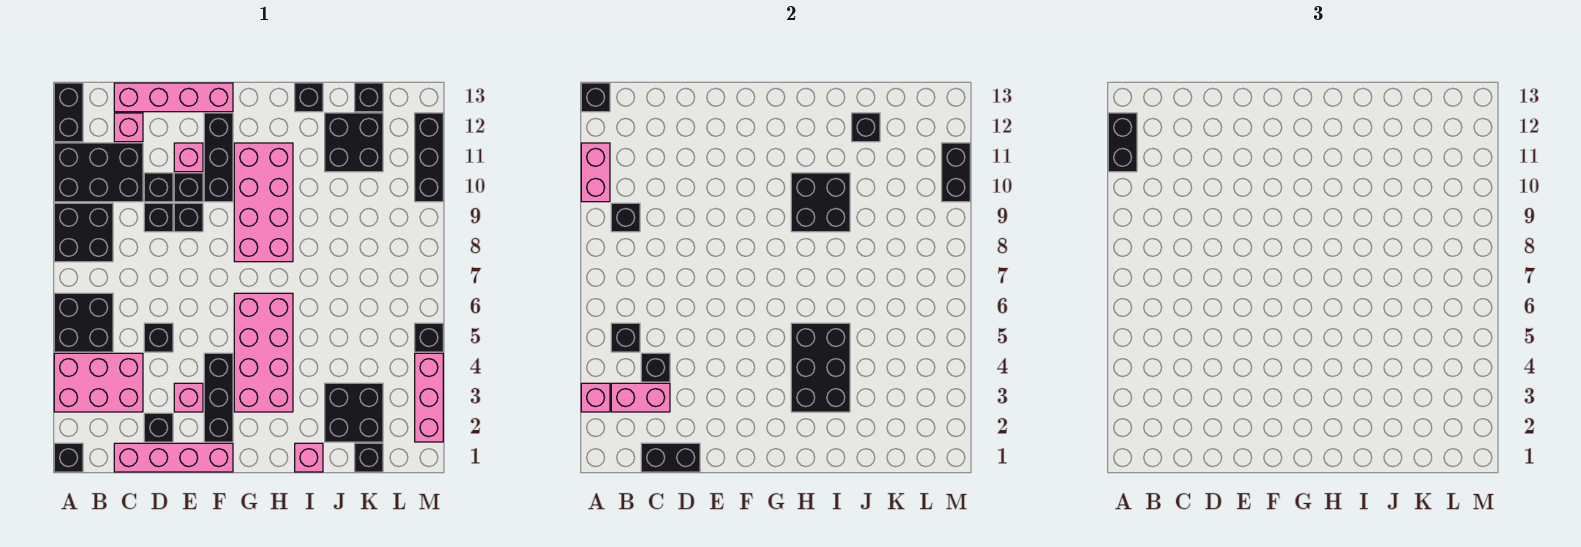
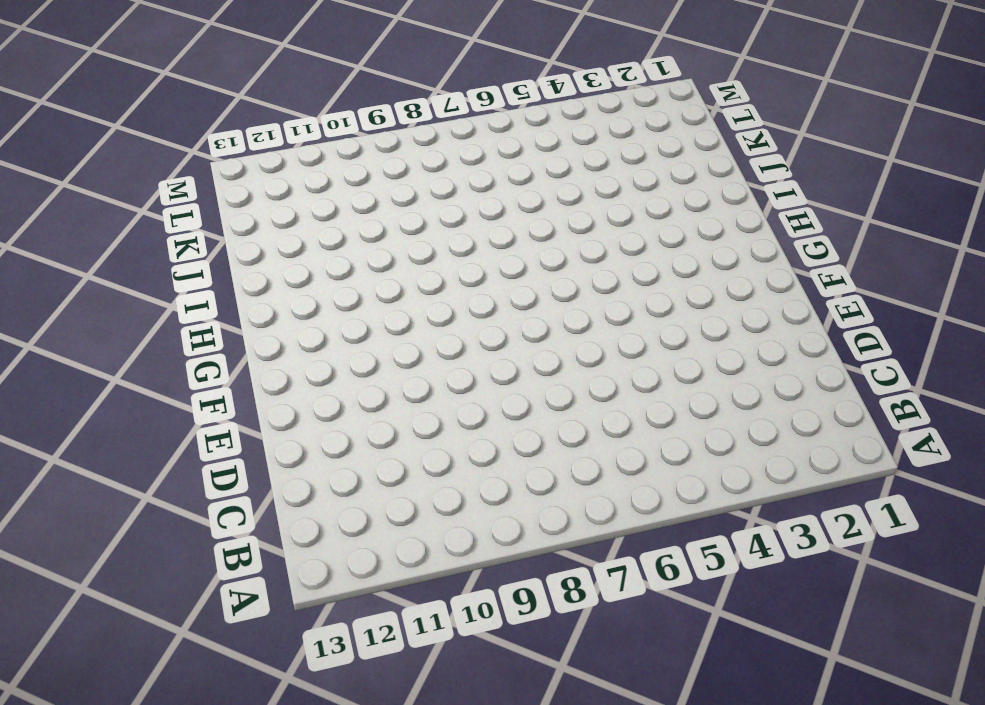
none -> black 1x1 brick [54,443,83,472]
none -> pink 2x3 brick [54,353,143,412]
none -> black 2x2 brick [54,293,113,352]
none -> black 2x2 brick [54,203,113,262]

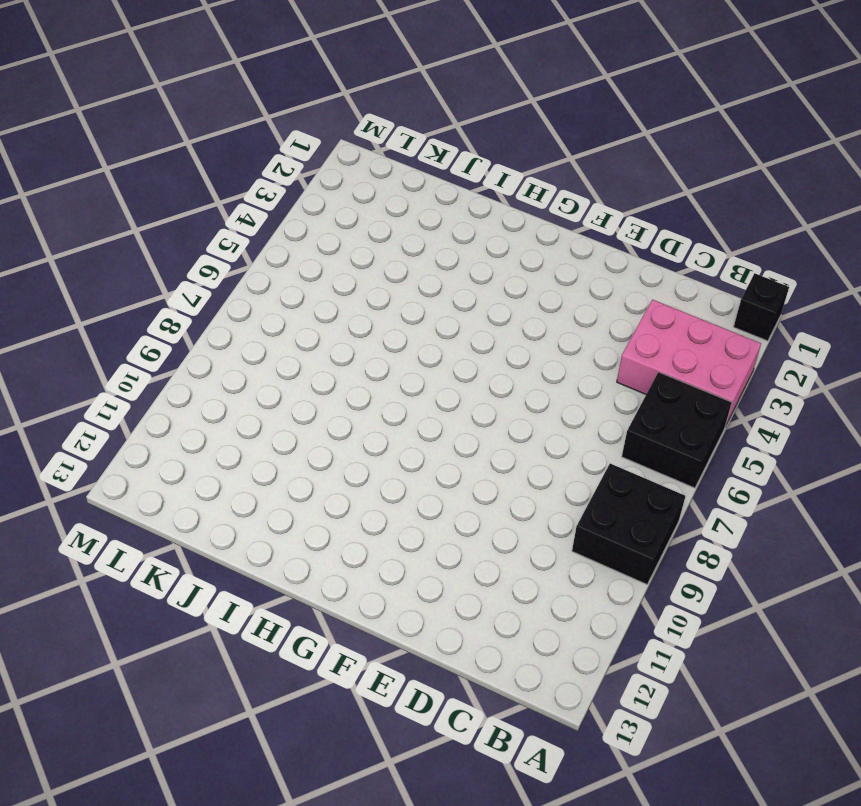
none -> black 2x3 brick [54,143,143,202]
none -> black 1x2 brick [54,83,83,142]
none -> pink 1x4 brick [114,443,233,472]
none -> pink 1x1 brick [114,113,143,142]

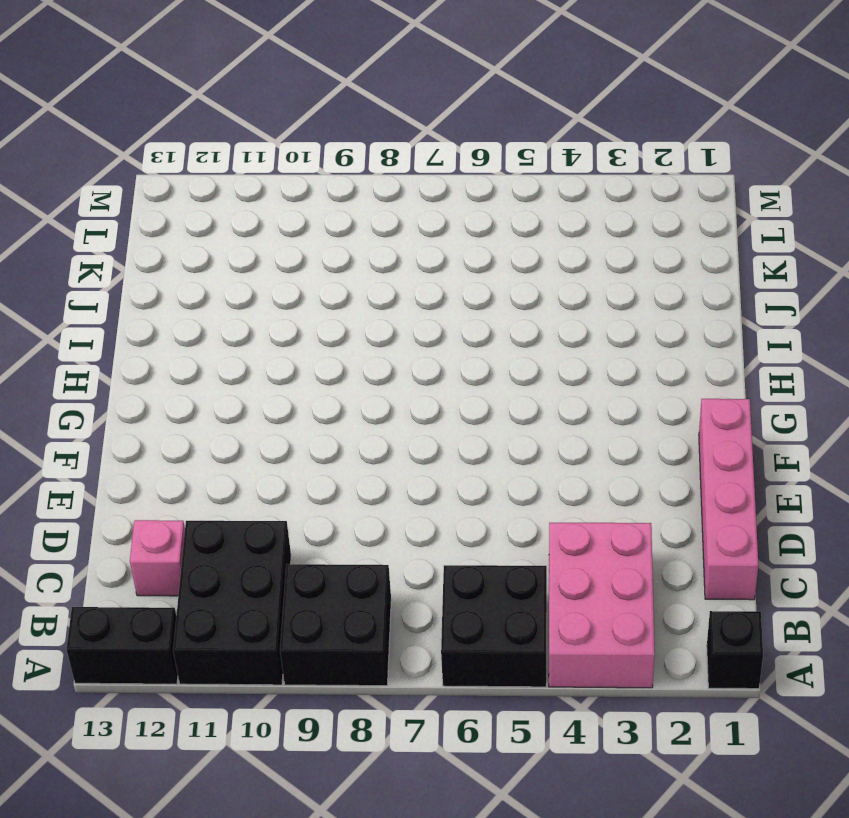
none -> pink 1x4 brick [114,83,233,112]
none -> black 1x1 brick [144,413,173,442]
none -> black 1x1 brick [144,323,173,352]
none -> black 1x1 brick [144,203,173,232]

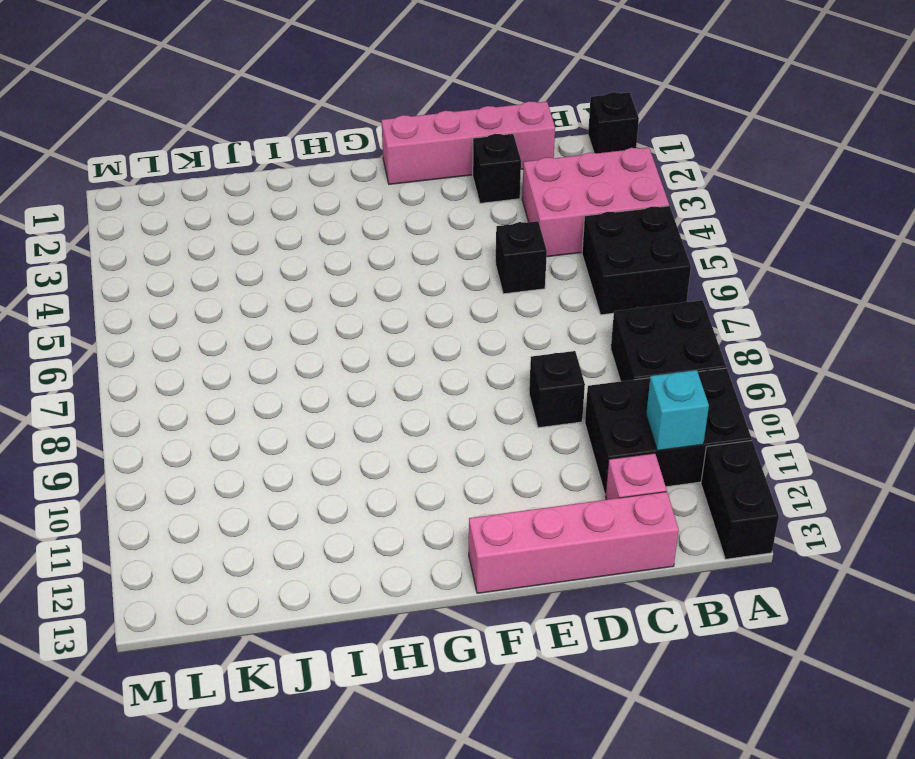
cyan 1x1 brick [646,370,709,451] -> none
none -> black 1x1 brick [144,173,173,202]
none -> pink 1x1 brick [174,383,203,412]
none -> black 1x1 brick [174,203,203,232]
none -> black 1x1 brick [174,173,203,202]

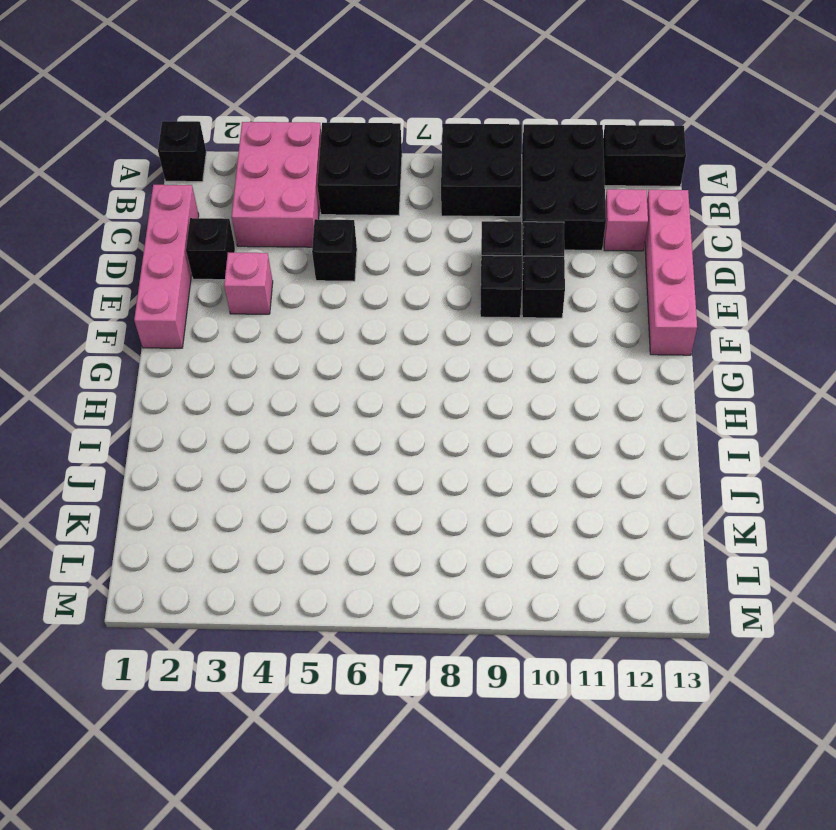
none -> pink 1x1 brick [174,143,203,172]
none -> black 1x3 brick [204,353,233,442]
none -> black 1x3 brick [204,113,233,202]
none -> pink 2x4 brick [234,293,293,412]

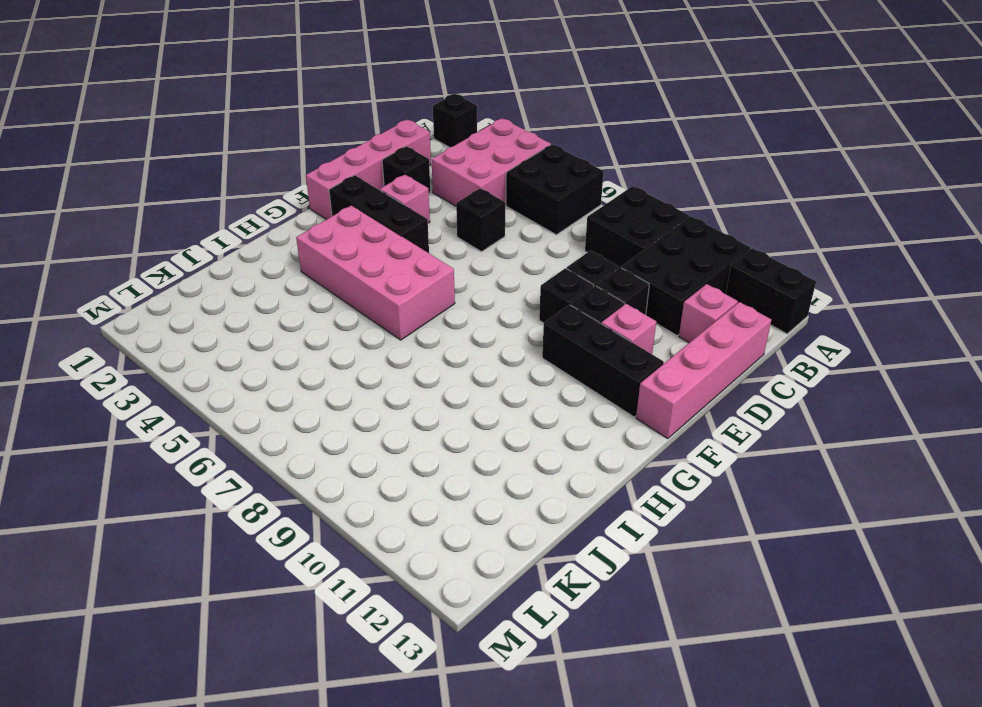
none -> pink 2x4 brick [234,143,293,262]
none -> pink 1x1 brick [295,443,323,472]
none -> black 1x1 brick [295,83,323,112]
none -> black 2x2 brick [325,383,383,442]

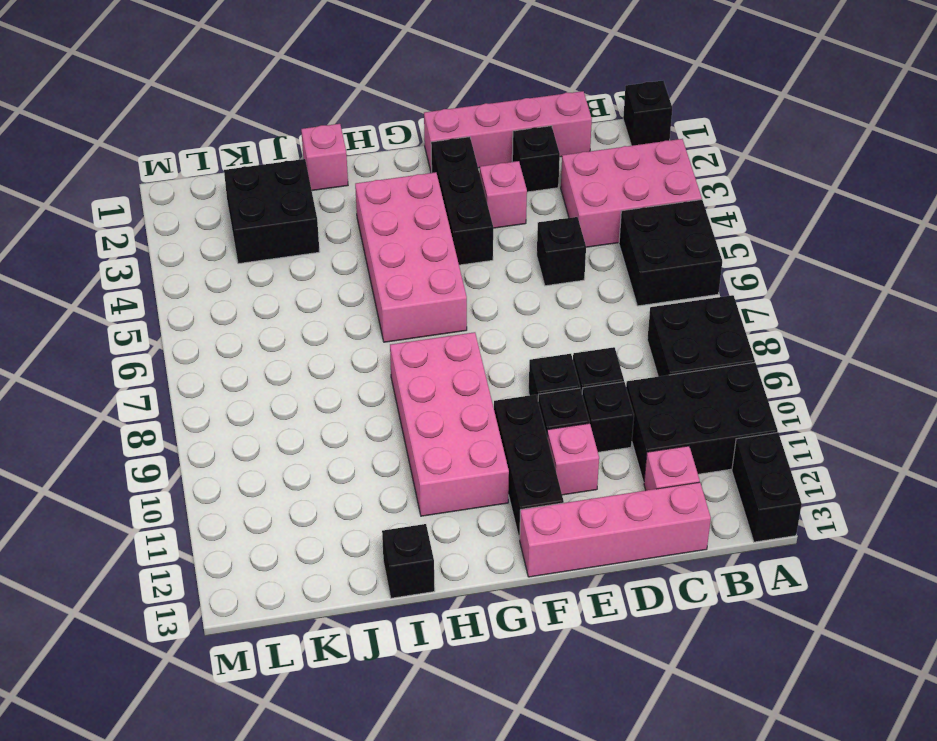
none -> black 2x2 brick [325,113,383,172]
none -> black 1x1 brick [355,443,383,472]
none -> black 1x1 brick [355,83,383,112]
none -> pink 1x3 brick [415,353,443,442]

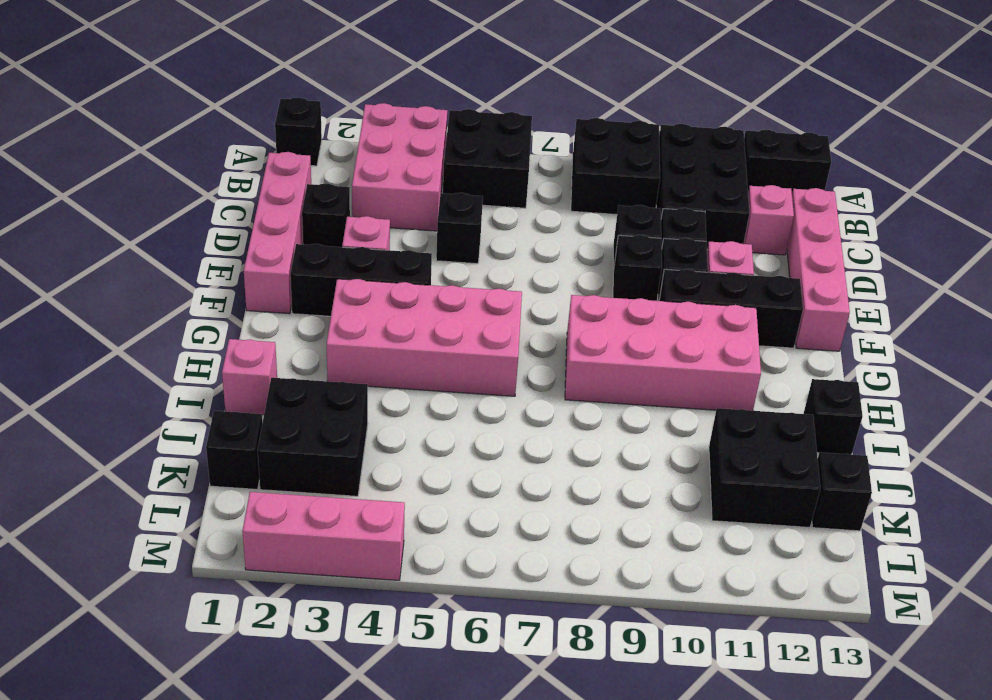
none -> black 1x1 brick [415,323,443,352]
none -> black 1x3 brick [415,113,443,202]
none -> pink 1x1 brick [581,383,610,412]
none -> pink 1x2 brick [581,143,610,202]

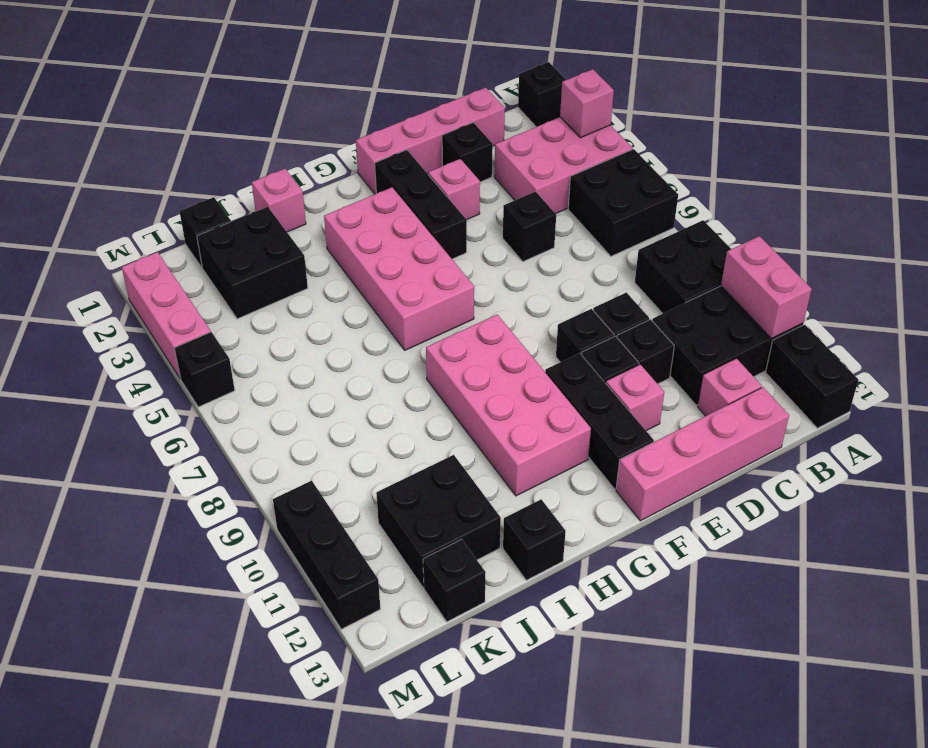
none -> black 1x1 brick [581,83,610,112]
none -> pink 1x2 brick [611,383,670,412]
none -> black 1x1 brick [611,323,640,352]
none -> black 1x1 brick [611,203,640,232]

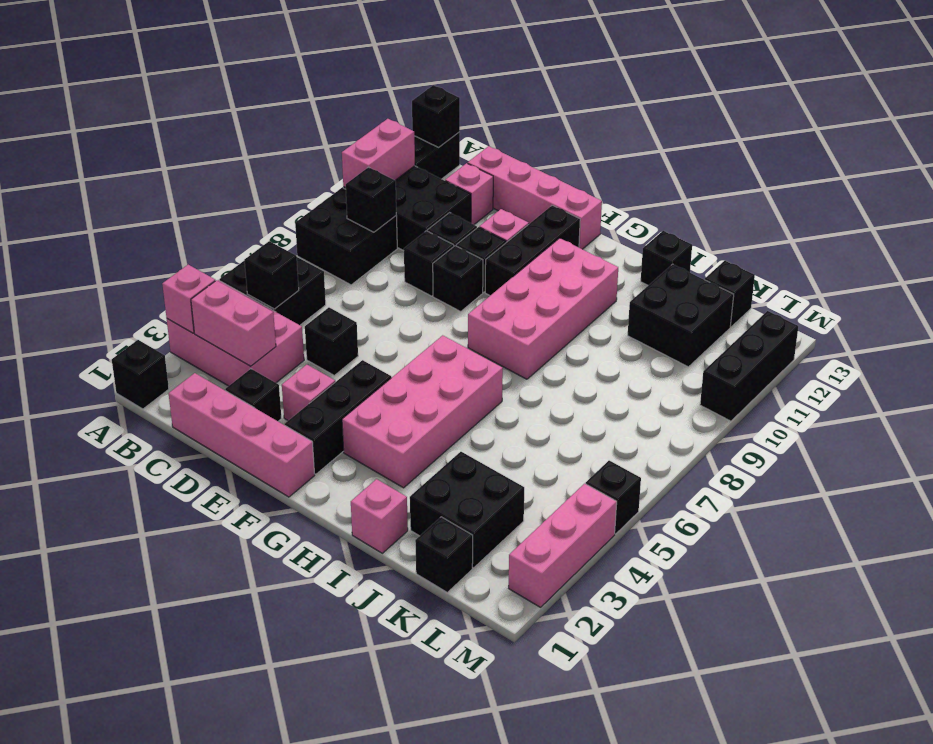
none -> black 1x2 brick [641,443,700,472]
none -> black 1x1 brick [641,353,670,382]
none -> black 2x3 brick [791,323,850,412]
none -> black 2x2 brick [791,173,850,232]

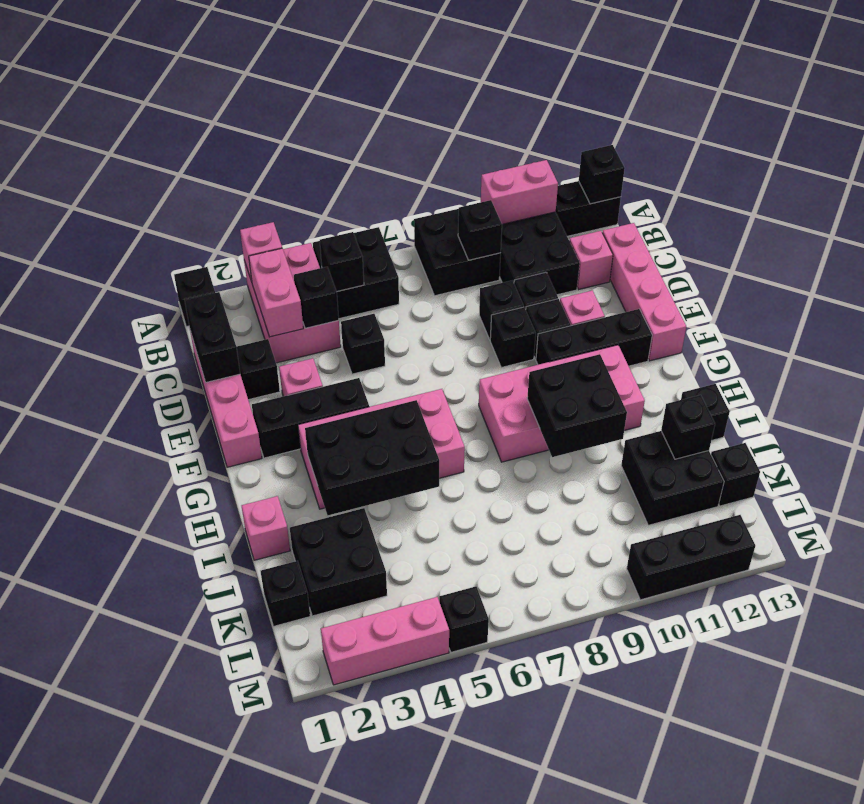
none -> black 1x2 brick [942,143,970,202]
none -> black 1x2 brick [1108,113,1137,172]

